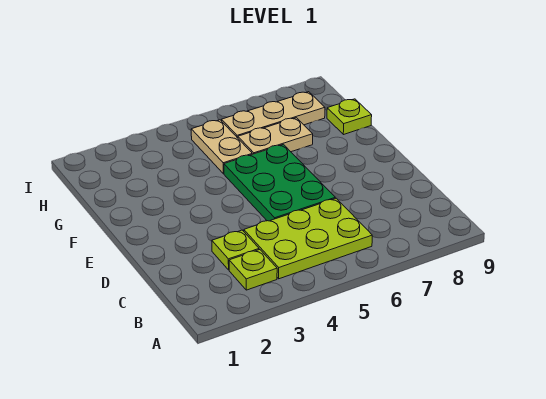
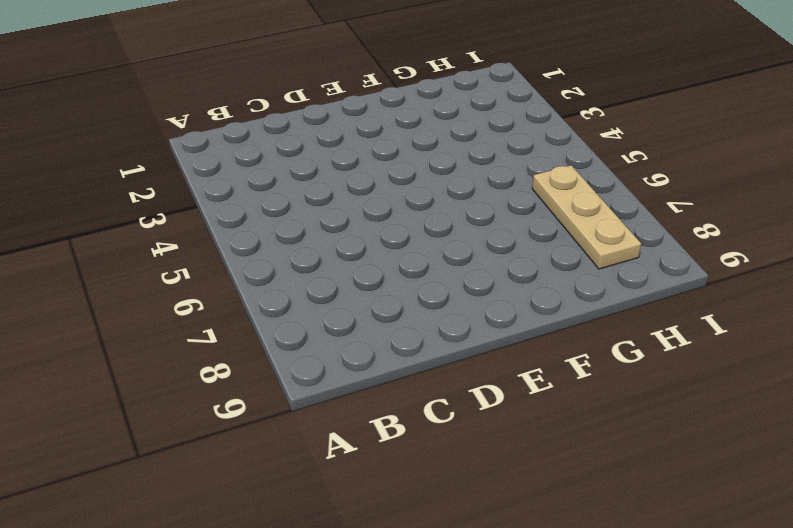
none -> lime 1x1 plate [229,250,277,290]
none -> lime 2x3 plate [244,198,372,279]

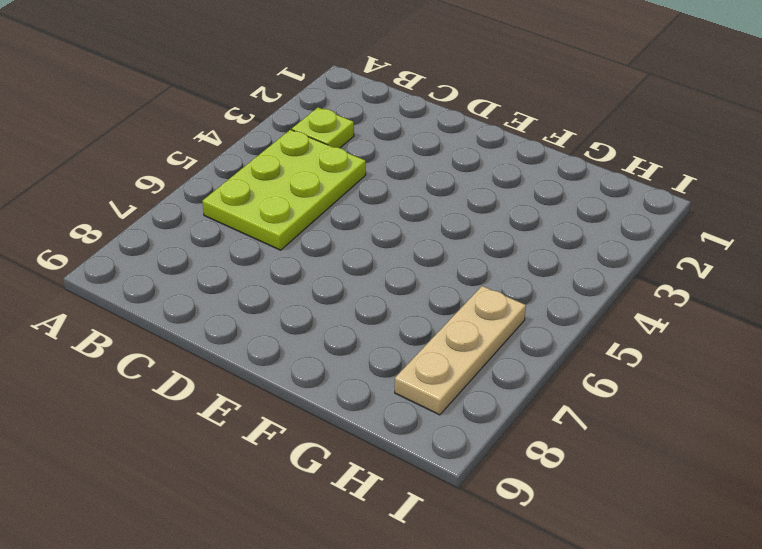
none -> lime 1x1 plate [212,230,259,270]
none -> green 2x3 plate [224,144,335,221]

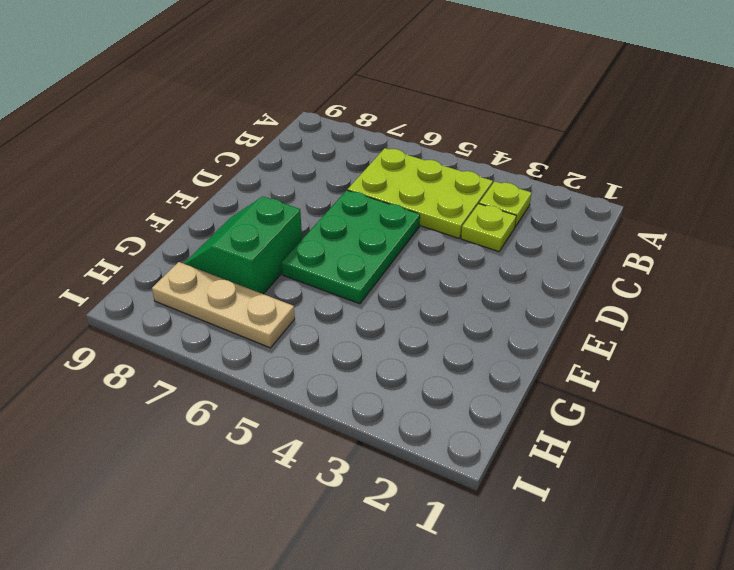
green 2x2 slope [184,197,302,294] -> tan 1x2 plate [238,118,313,154]
none -> tan 1x2 plate [191,120,252,174]
none -> lime 1x1 plate [327,99,372,135]

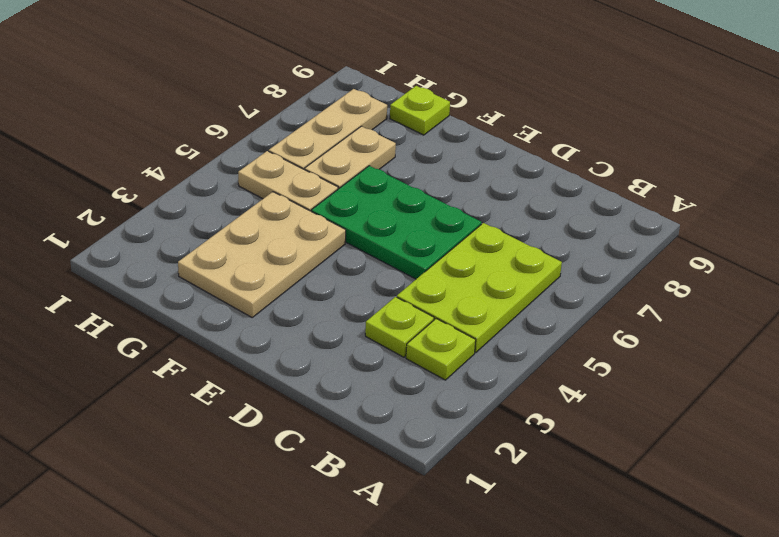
tan 2x3 plate [178,192,346,317] -> none

